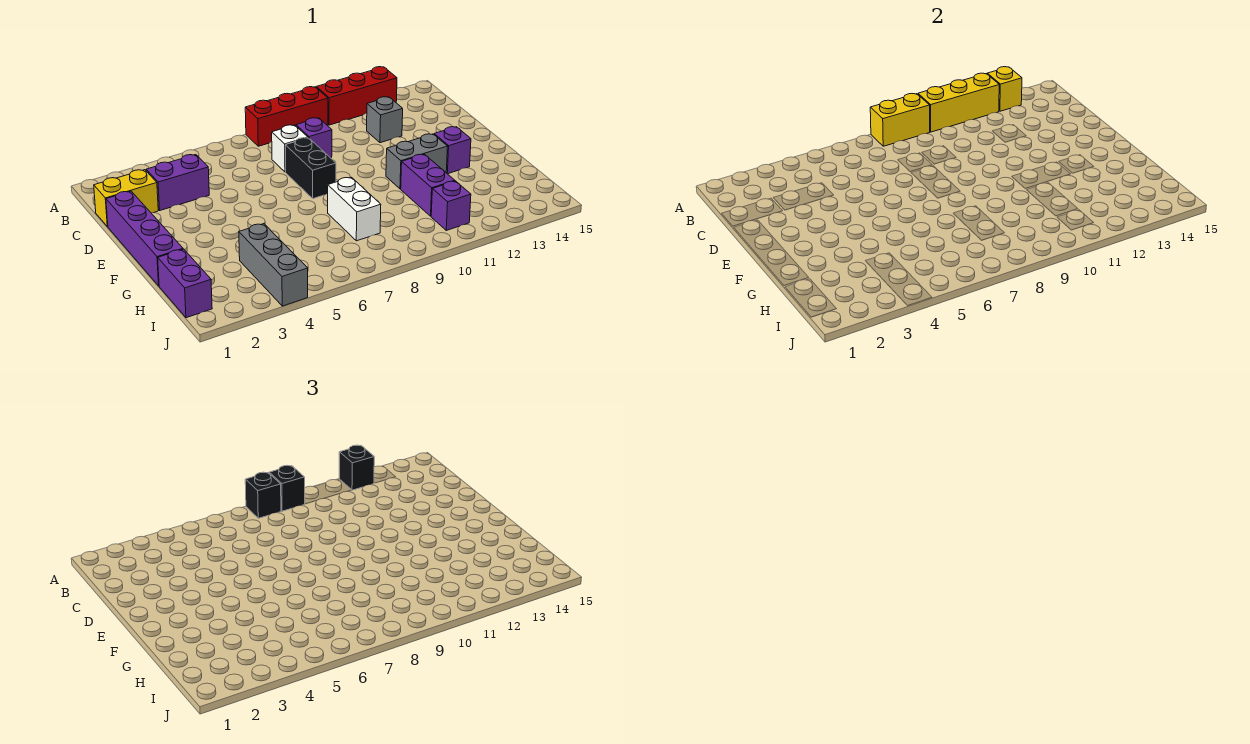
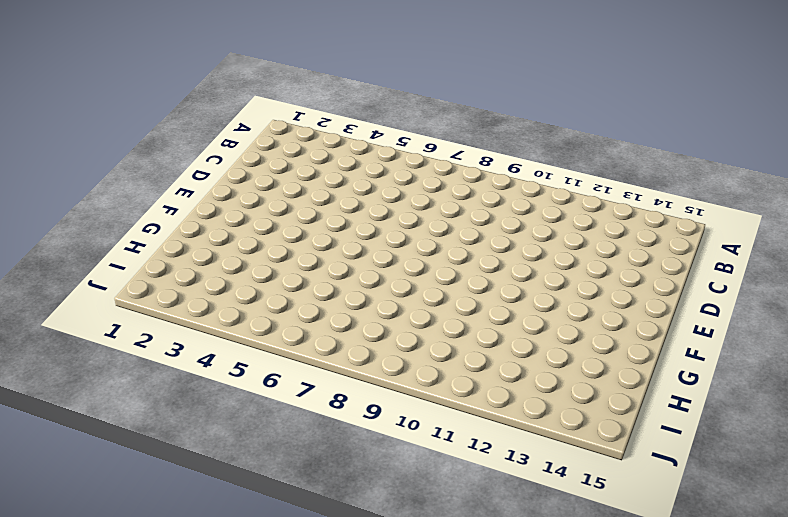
none -> red 1x3 brick [245,87,328,146]
none -> red 1x3 brick [316,67,397,125]
none -> yellow 1x2 brick [94,170,158,227]

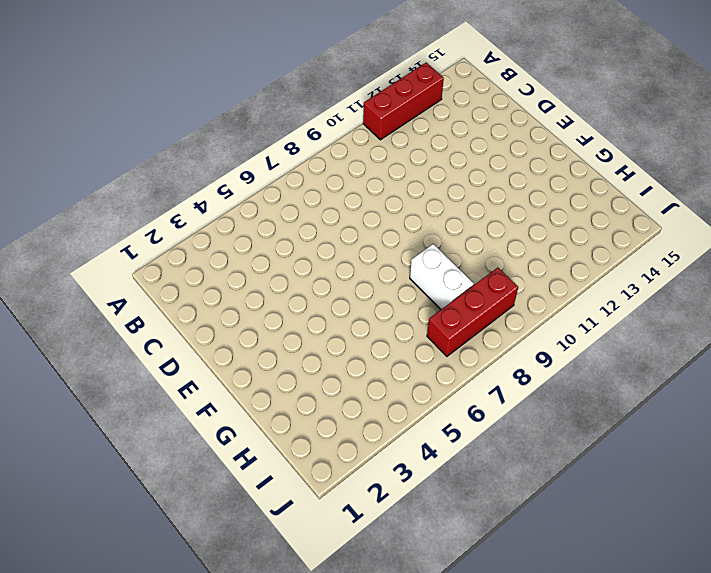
red 1x3 brick [427,268,518,356] -> red 1x3 brick moved to [245,87,328,146]
none -> yellow 1x2 brick [94,170,158,227]
none -> purple 1x2 brick [146,155,209,210]
none -> white 1x1 brick [272,125,308,172]

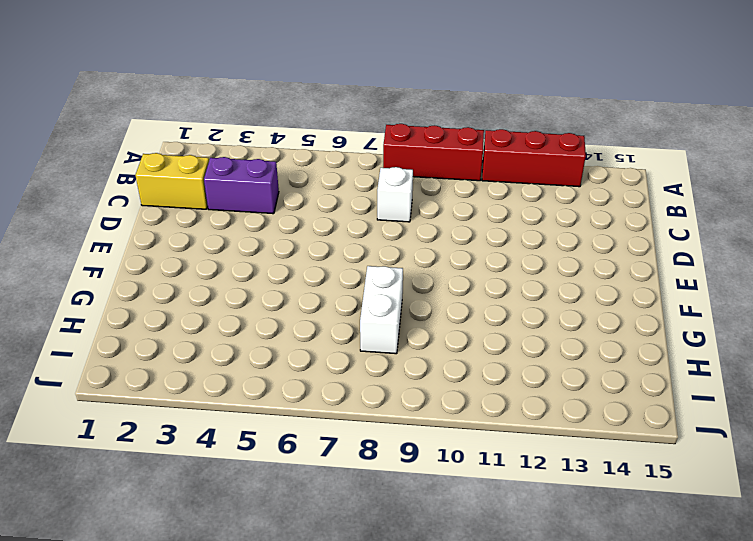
none -> purple 1x1 brick [296,118,332,158]
none -> grey 1x1 brick [367,97,403,143]
none -> purple 1x4 brick [106,191,183,286]

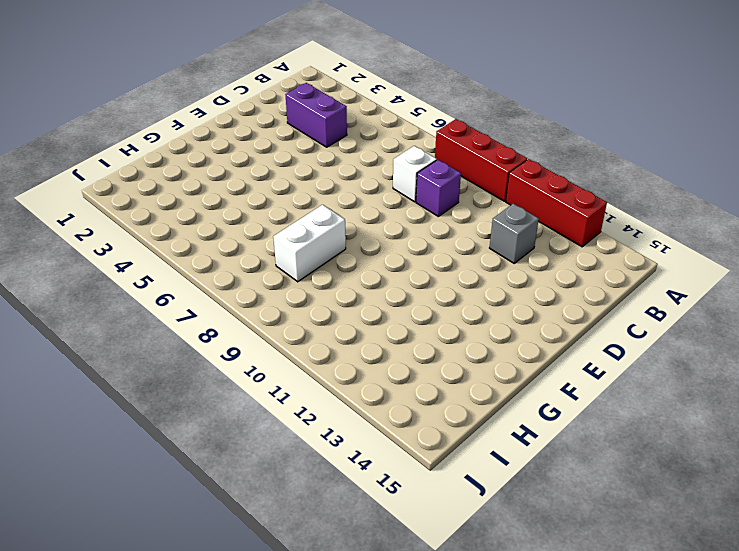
none -> yellow 1x2 brick [94,170,158,227]
none -> purple 1x4 brick [106,191,183,286]
none -> black 1x2 brick [285,138,336,199]

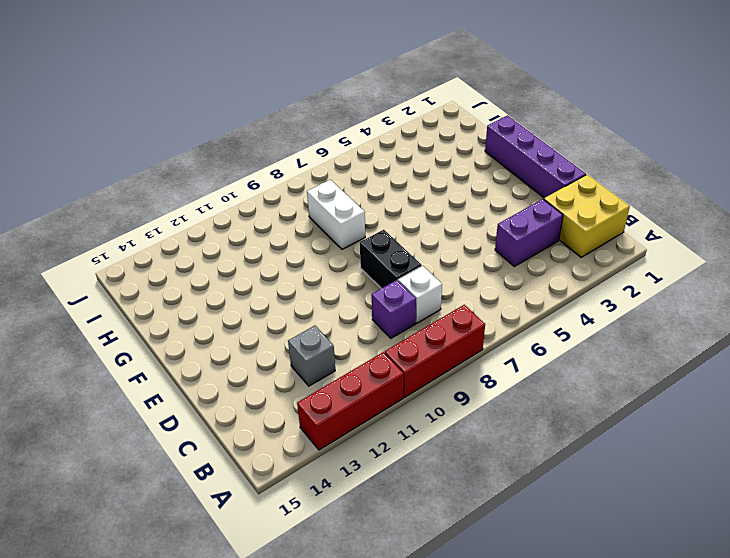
yellow 2x2 brick [544,175,630,257] -> yellow 1x2 brick [94,170,158,227]
none -> grey 1x2 brick [386,134,448,189]
none -> purple 1x1 brick [434,127,471,174]
none -> purple 1x2 brick [401,154,455,216]

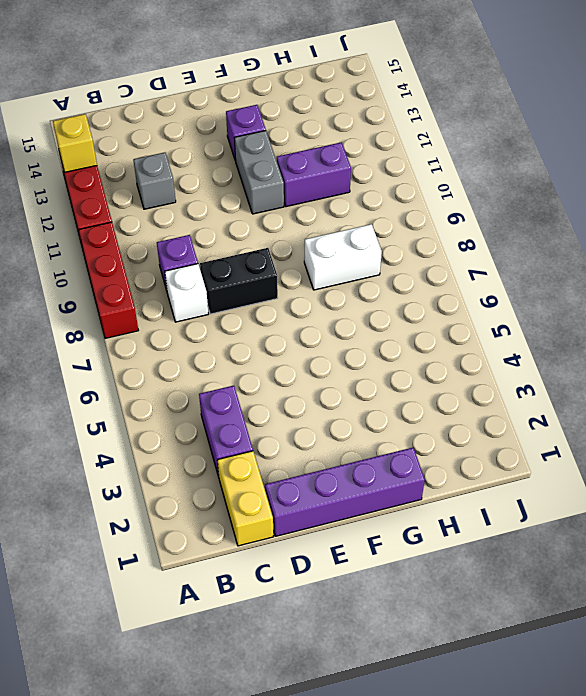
none -> purple 1x2 brick [158,249,212,318]
none -> grey 1x3 brick [239,224,308,306]
none -> purple 1x1 brick [431,181,471,230]

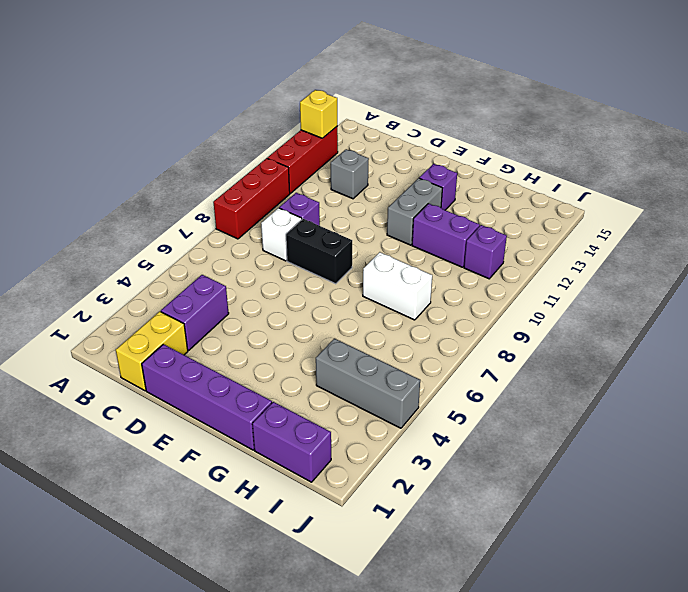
none -> yellow 1x2 brick [870,94,930,146]
none -> yellow 1x3 brick [918,73,999,132]
none -> black 1x1 brick [245,472,281,518]

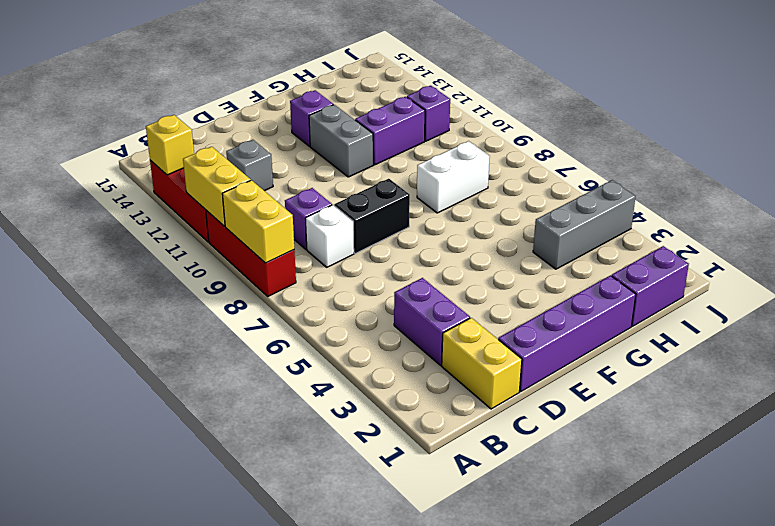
yellow 1x2 brick [183,147,251,226] -> yellow 1x3 brick [918,73,999,132]
none -> black 1x1 brick [245,472,281,518]
none -> black 1x1 brick [269,466,305,511]
none -> black 1x1 brick [339,445,374,490]

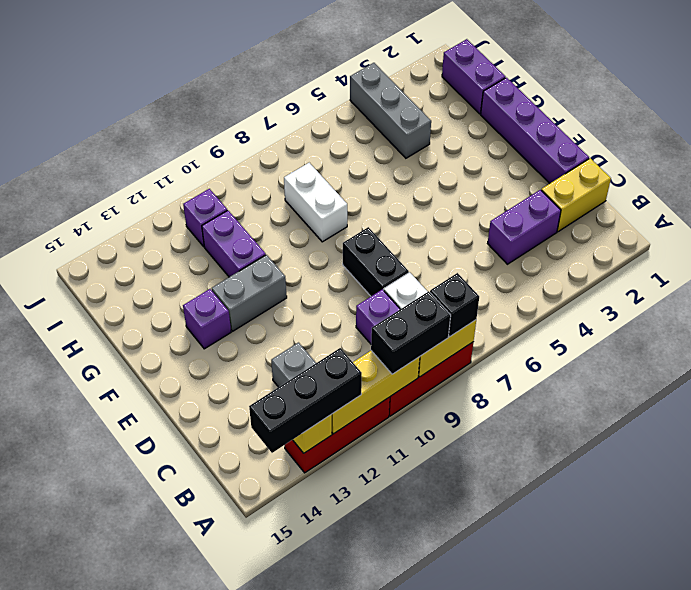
black 1x2 brick [371,291,451,374] -> black 1x1 brick [269,466,305,511]
black 1x3 brick [249,348,362,453] -> black 1x1 brick [339,445,374,490]

